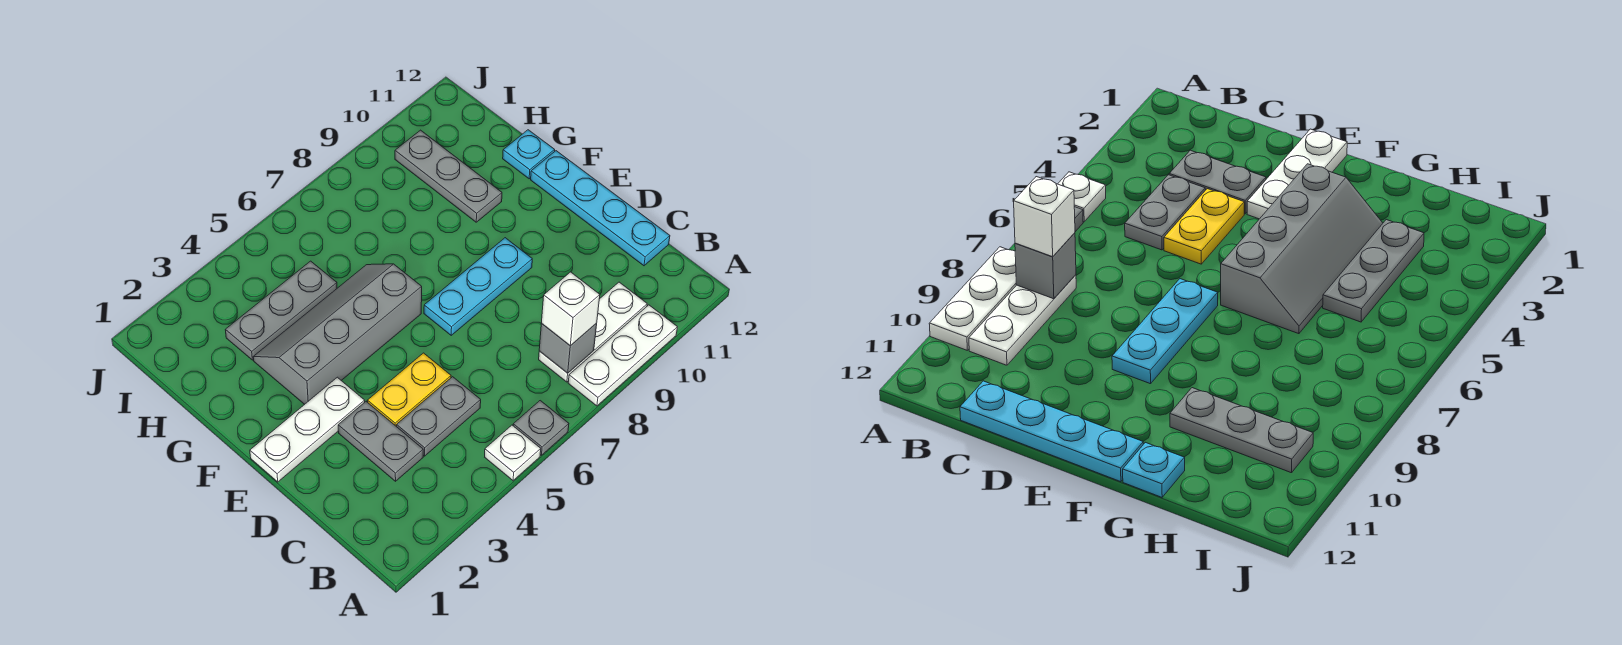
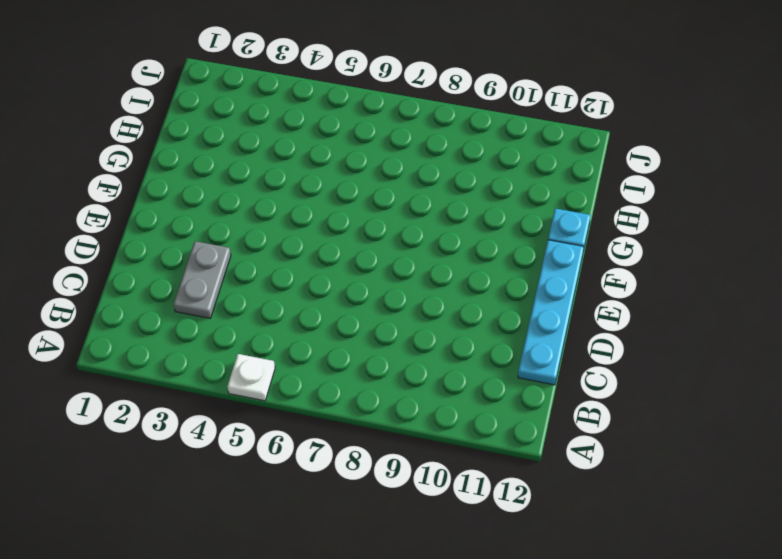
none -> grey 1x1 plate [513,401,569,455]
none -> white 1x3 plate [568,305,677,406]
none -> white 1x3 plate [539,282,647,382]

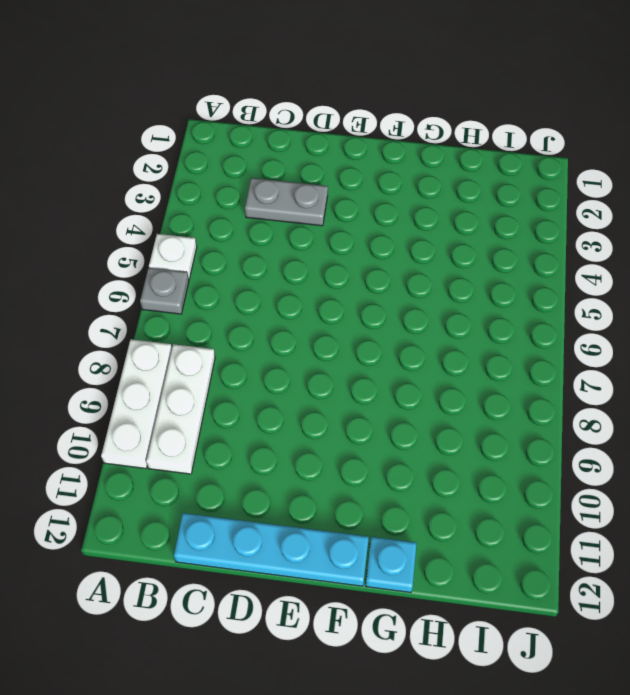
none -> grey 1x2 plate [397,377,481,456]
none -> yellow 1x2 plate [367,353,451,427]
none -> white 1x3 plate [250,377,365,482]

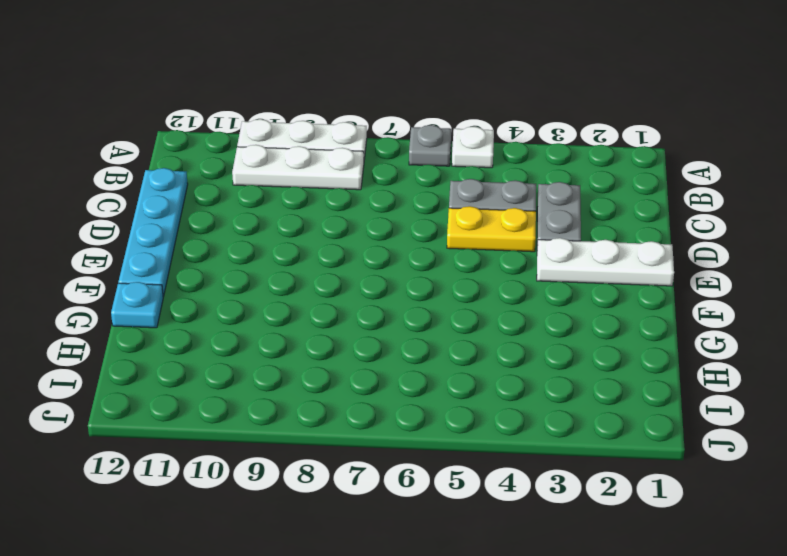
none -> cyan 1x3 plate [424,238,532,335]
none -> grey 2x4 slope [253,264,422,404]
none -> grey 1x3 plate [395,130,502,222]

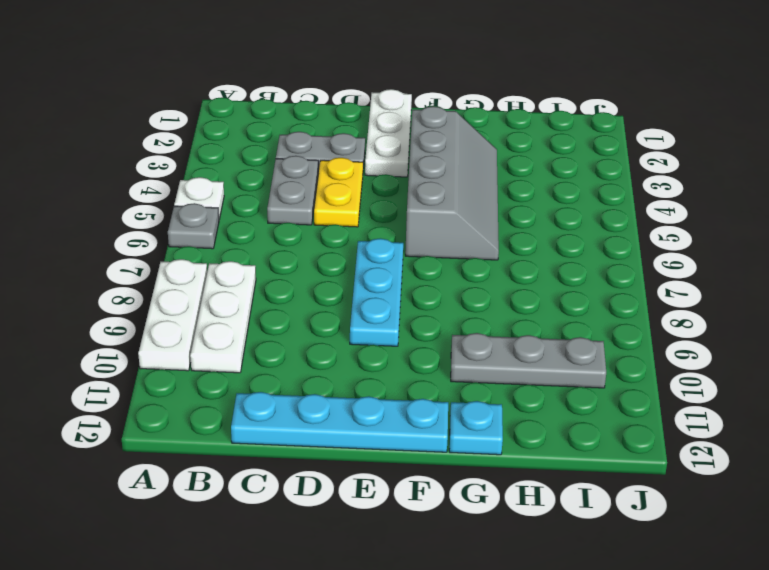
none -> grey 1x3 plate [226,261,337,360]
none -> grey 1x1 brick [539,323,597,373]
none -> white 1x1 brick [542,272,600,346]

